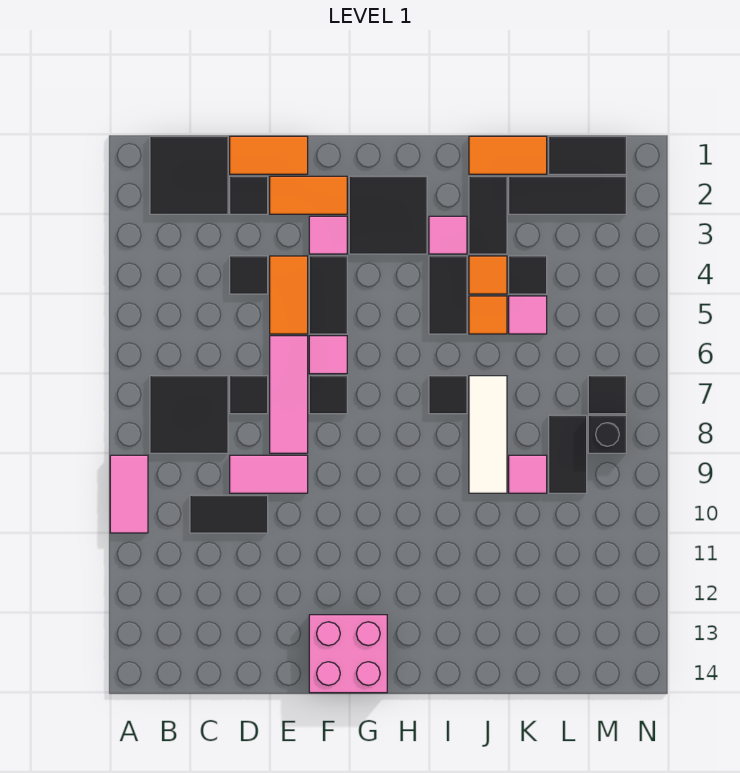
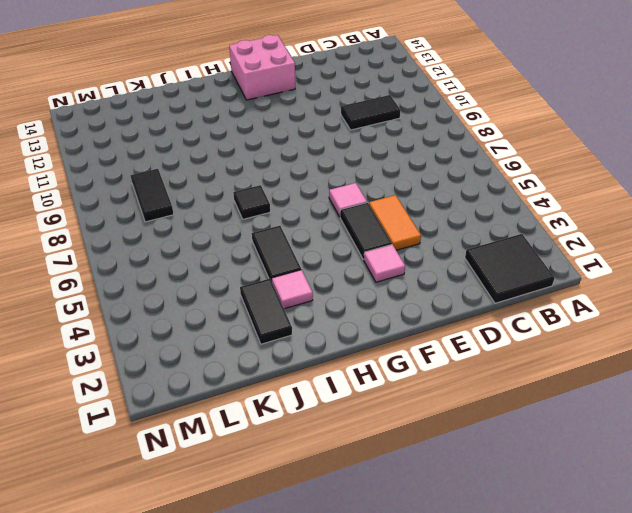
none -> pink 1x2 tile [110,455,148,533]
none -> black 2x2 tile [150,376,228,453]
none -> orange 1x2 tile [230,136,308,174]
none -> black 1x1 tile [230,176,268,214]

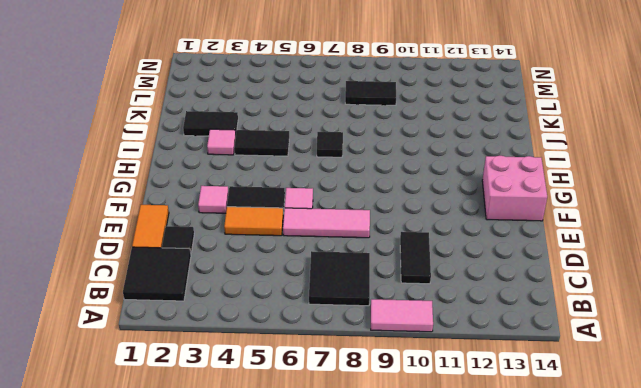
none -> black 1x1 tile [230,256,268,294]
none -> black 1x1 tile [230,376,268,414]
none -> pink 1x2 tile [230,455,308,493]
none -> orange 1x2 tile [270,176,347,214]

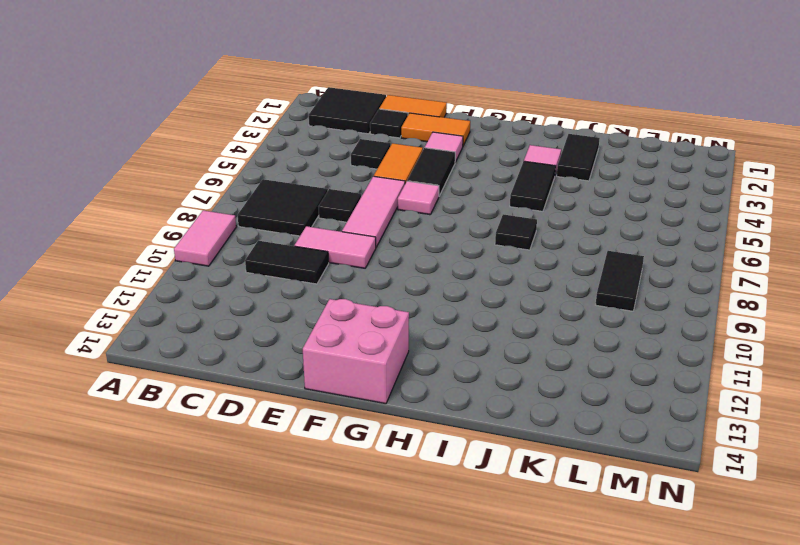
none -> black 1x1 tile [309,376,347,414]
none -> black 2x2 tile [349,176,427,254]
none -> orange 1x2 tile [469,136,547,174]
none -> orange 1x1 tile [469,256,507,294]

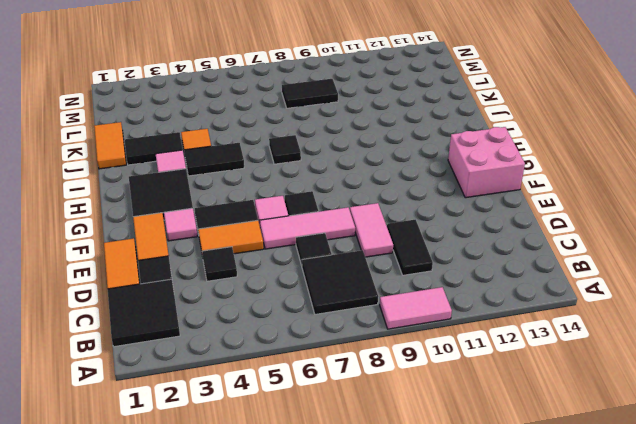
none -> orange 1x1 tile [469,296,507,334]
none -> white 1x3 tile [469,376,507,493]
none -> black 1x3 tile [509,176,626,214]
none -> black 1x1 tile [509,256,547,294]

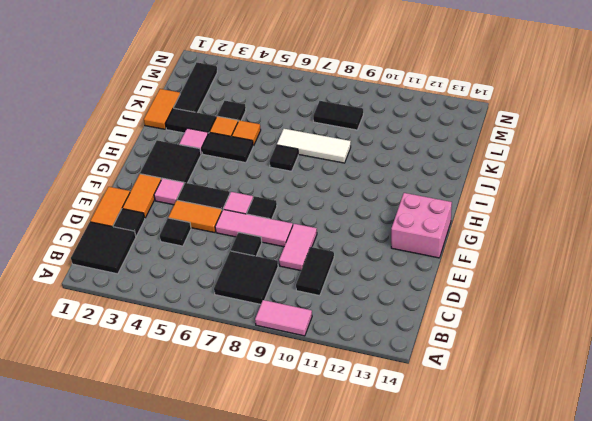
none -> pink 1x1 tile [509,296,547,334]
none -> pink 1x1 tile [509,455,547,493]
none -> black 1x2 tile [549,136,626,174]
none -> black 1x1 tile [588,376,626,414]

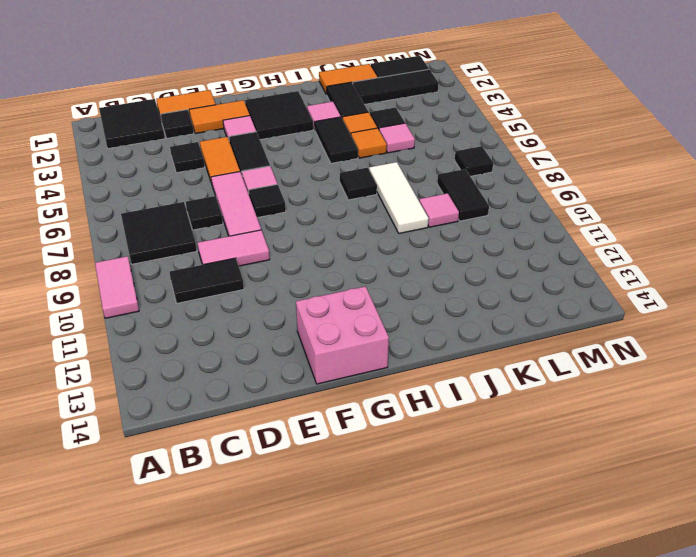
none -> black 1x1 brick [588,415,626,453]

